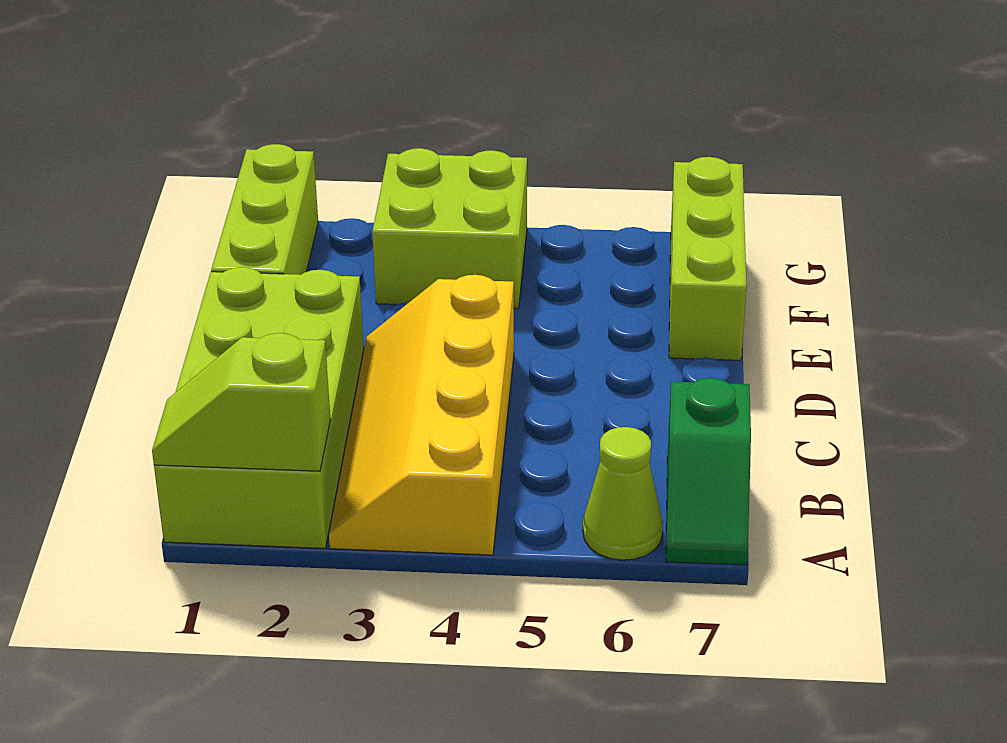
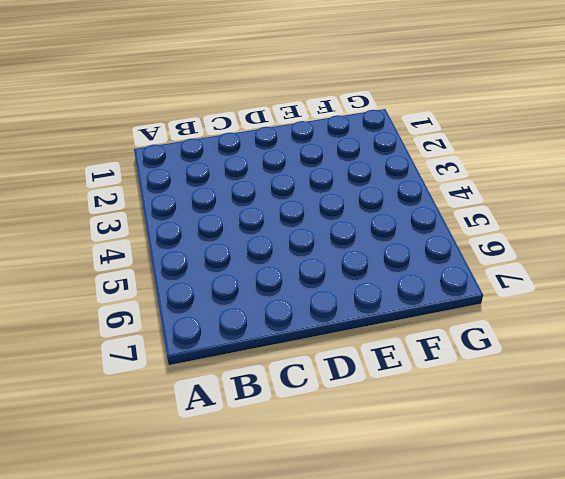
none -> lime 2x4 brick [154,267,364,548]
none -> yellow 2x4 slope [329,275,514,555]

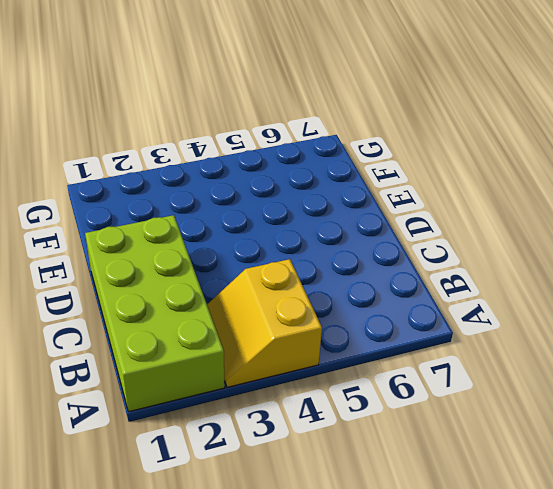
yellow 2x2 slope [207,259,322,387] -> yellow 2x4 slope [329,275,514,555]
none -> lime 1x1 cone [583,427,663,560]
none -> green 1x2 slope [666,378,751,565]

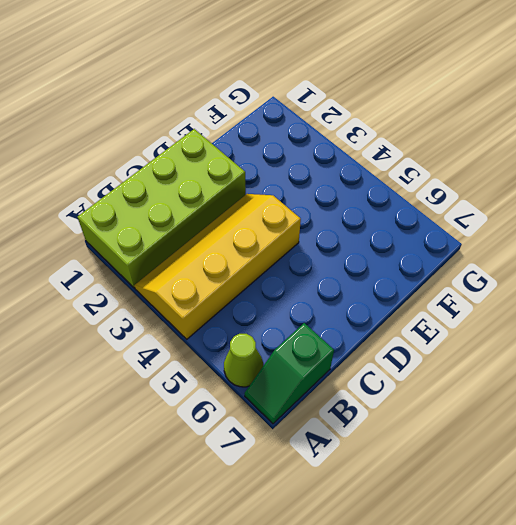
none -> lime 1x3 brick [211,144,318,275]
none -> lime 1x3 brick [669,157,747,360]

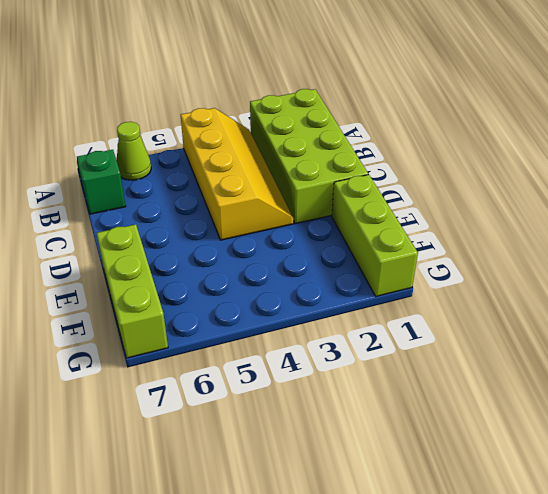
none -> lime 2x2 brick [372,148,527,308]
none -> lime 1x2 slope [152,333,330,471]

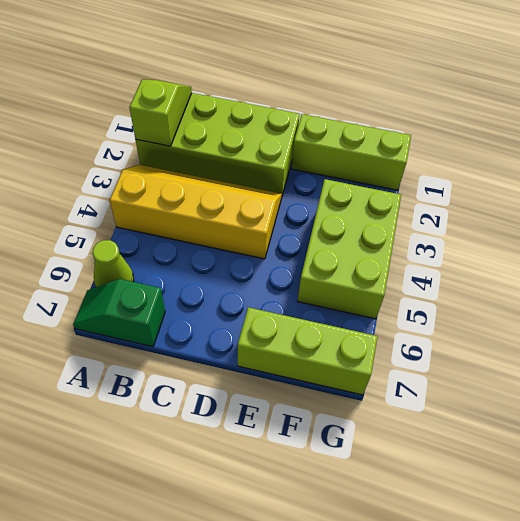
lime 2x3 brick [298,179,401,319] -> lime 2x2 brick [372,148,527,308]

